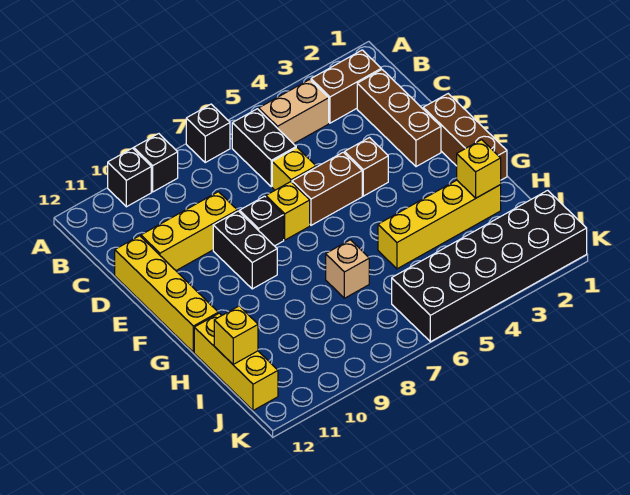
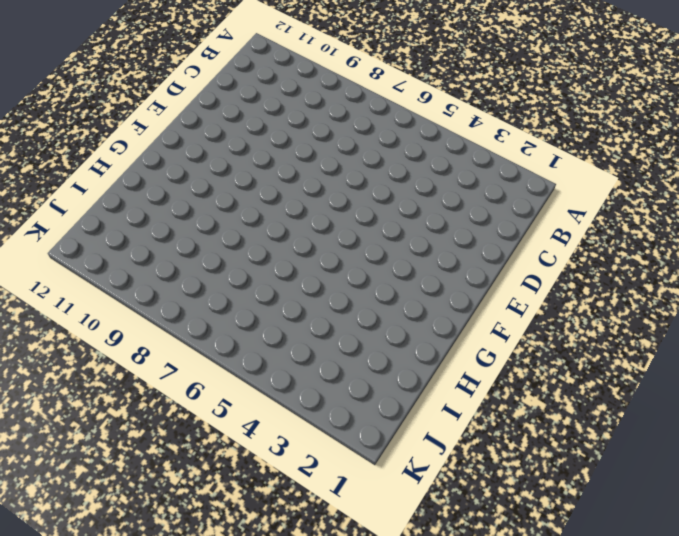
none -> black 1x1 brick [186,104,230,162]
none -> black 1x1 brick [134,134,178,192]
none -> black 1x1 brick [108,148,151,207]

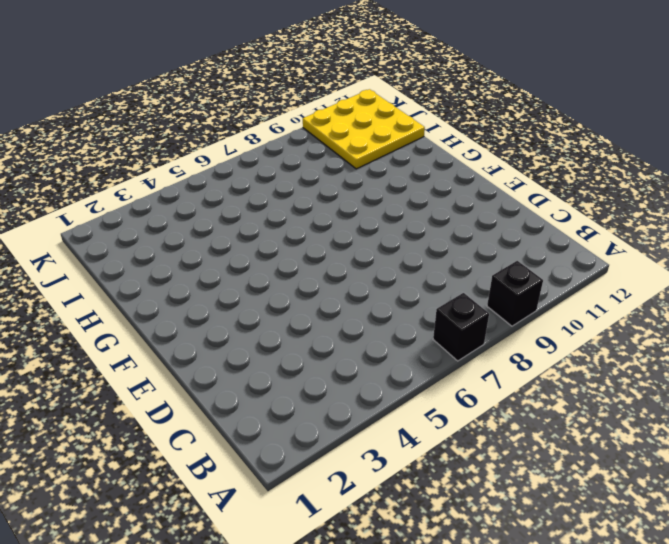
yellow 3x3 plate [303,89,425,169] -> yellow 1x3 brick [194,313,278,410]
none -> black 1x1 brick [108,148,151,207]
none -> brown 1x2 brick [311,50,381,123]
none -> tan 1x2 brick [259,79,329,144]

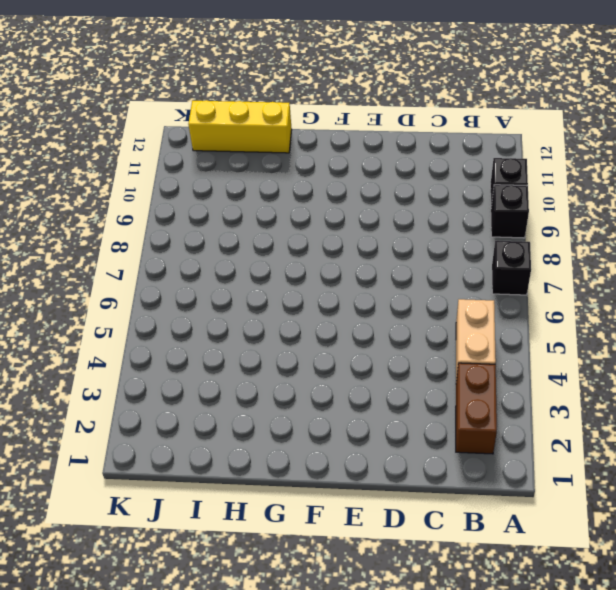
none -> black 1x2 brick [232,109,296,187]
none -> brown 1x3 brick [357,70,441,167]
none -> yellow 1x1 brick [272,148,316,190]

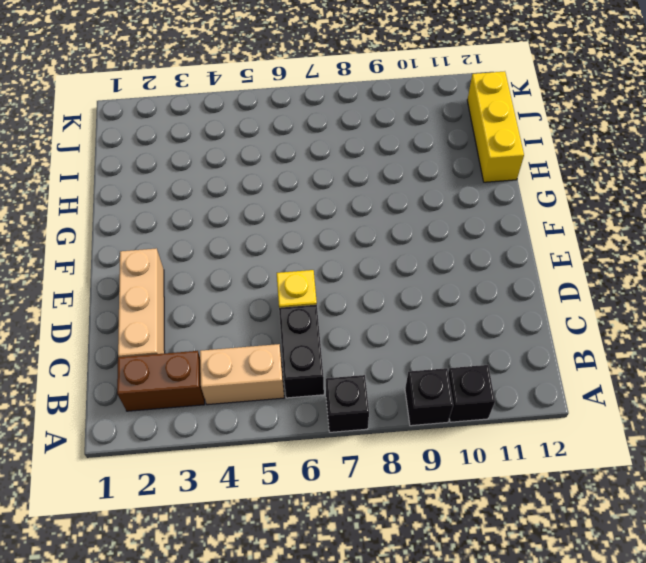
tan 1x3 brick [118,248,165,357] -> brown 1x3 brick [357,70,441,167]
none -> yellow 1x3 brick [141,192,237,270]
none -> yellow 1x4 brick [115,236,218,352]
none -> brown 1x3 brick [423,94,507,180]

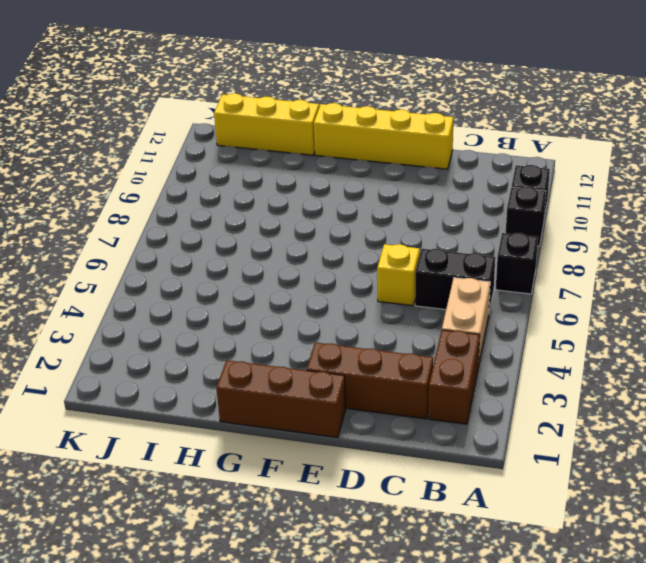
none -> yellow 1x3 brick [141,192,237,270]
none -> brown 1x1 brick [345,138,388,196]
none -> brown 1x2 brick [292,152,362,225]

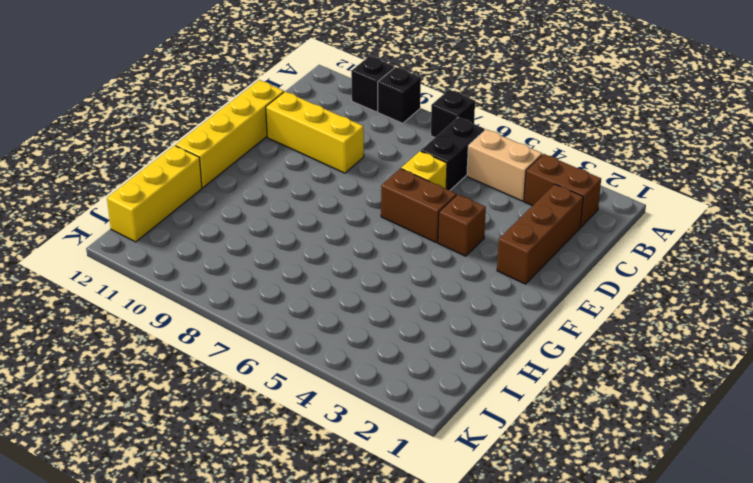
none -> brown 1x3 brick [423,94,507,180]
none -> yellow 1x1 brick [266,182,310,240]
none -> black 1x1 brick [240,196,284,246]

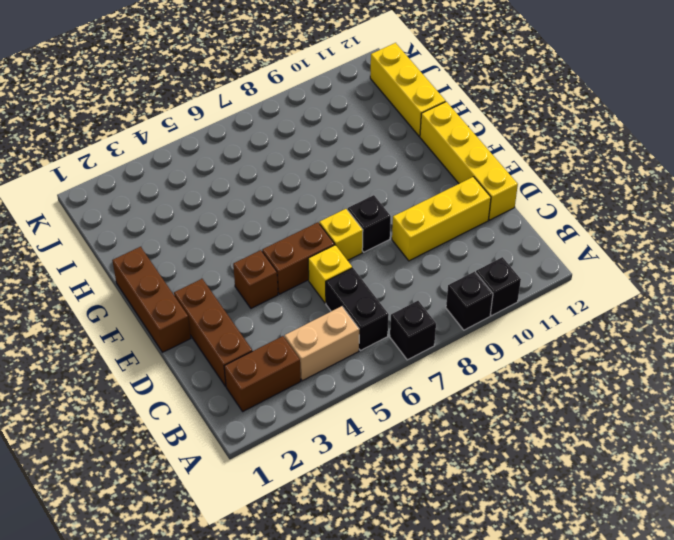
none -> black 1x2 brick [213,211,277,289]
none -> yellow 1x4 brick [378,180,501,269]
none -> tan 1x1 brick [326,240,369,298]

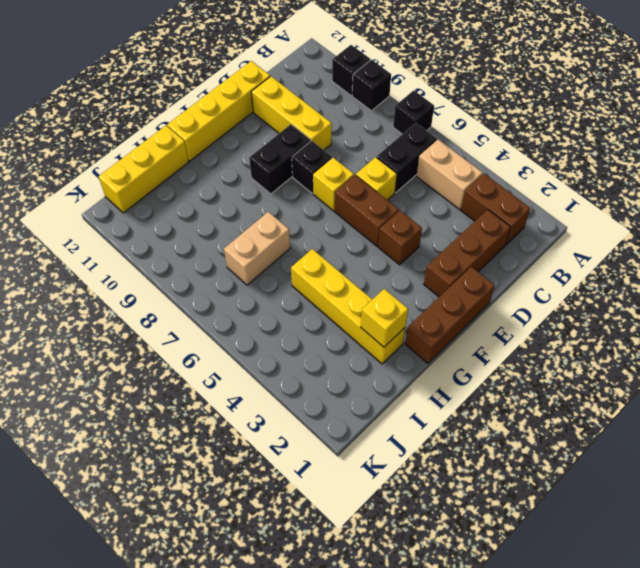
tan 1x2 brick [224,212,290,285] -> tan 1x1 brick [326,240,369,298]
none -> black 2x6 brick [392,190,587,342]
none -> yellow 1x1 brick [214,306,258,364]

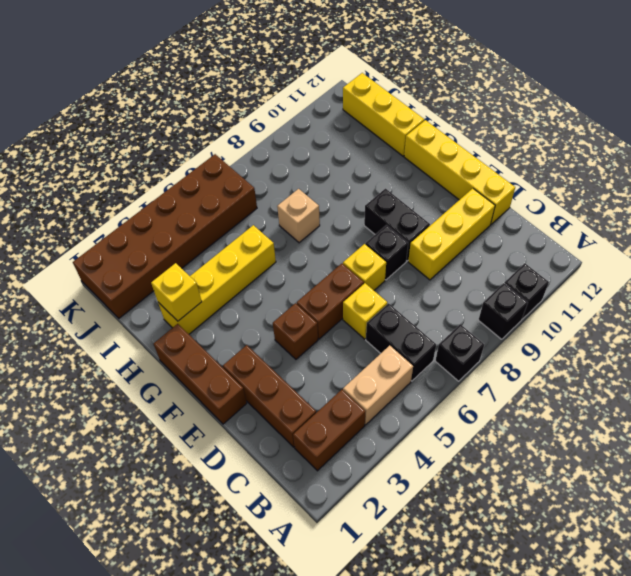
brown 2x6 brick [73,154,257,318] -> black 2x6 brick [392,190,587,342]
none -> yellow 1x1 brick [214,306,258,364]

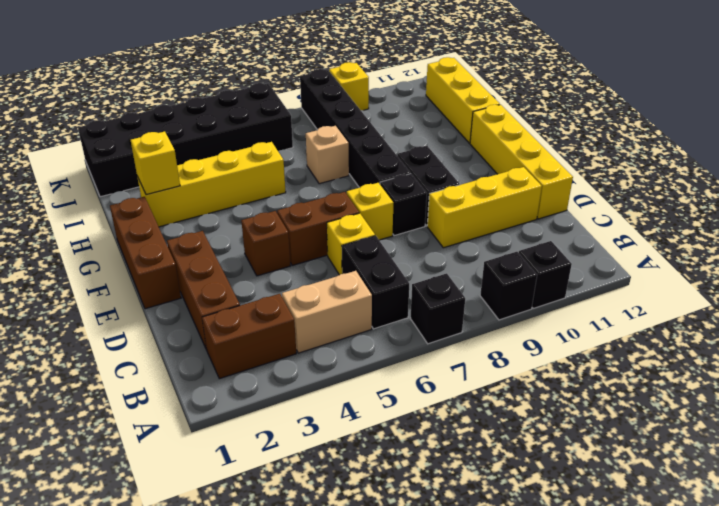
black 1x6 brick [300,69,411,188] -> none
yellow 1x1 brick [329,62,369,110] -> yellow 1x1 brick moved to [214,306,258,364]

